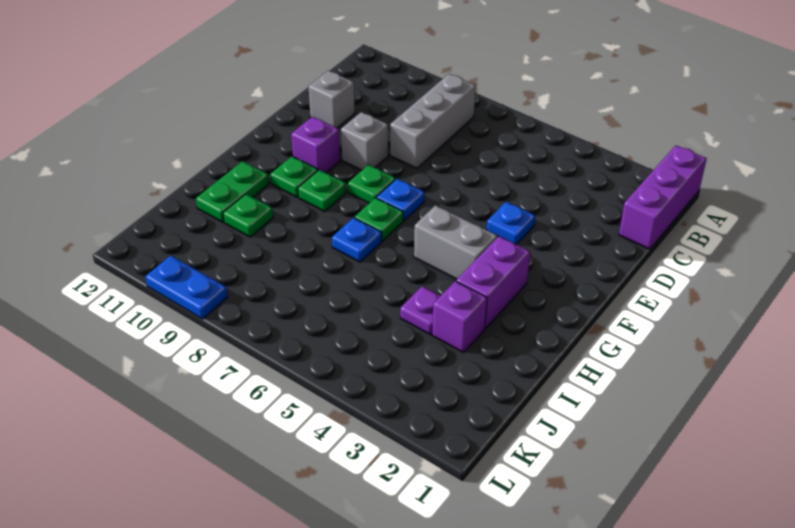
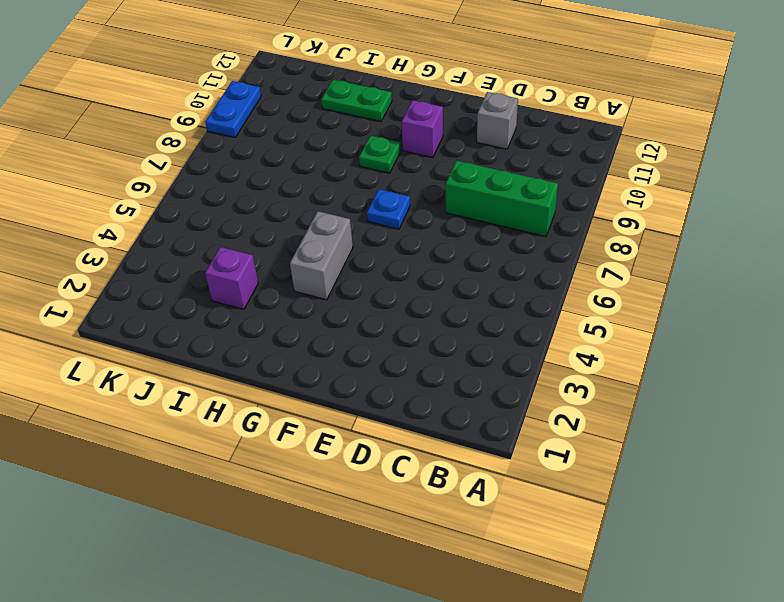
green 1x3 brick [445,160,558,236] -> grey 1x3 brick [390,74,476,168]
none -> purple 1x3 brick [619,146,707,249]
none -> blue 1x1 plate [486,202,535,245]
none -> grey 1x1 brick [341,112,388,170]

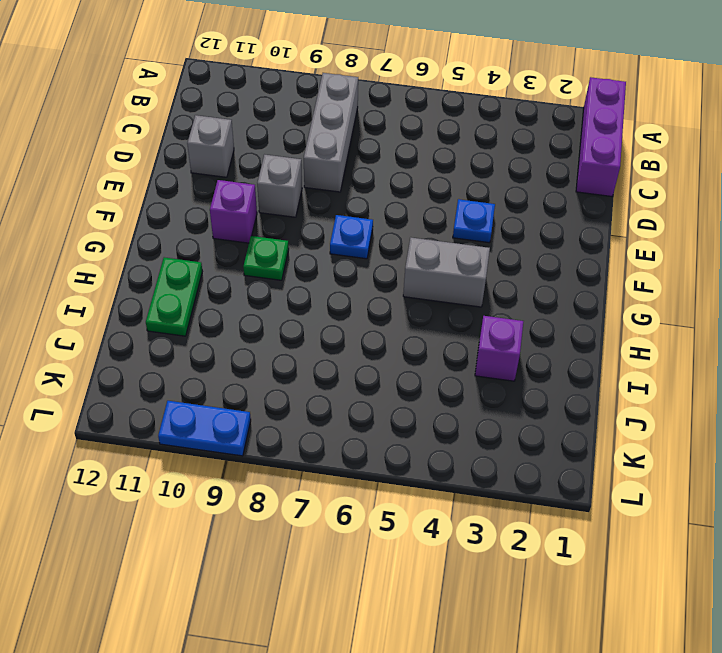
none -> green 1x1 plate [348,165,396,203]
none -> purple 1x2 brick [456,236,530,328]
none -> green 1x1 plate [355,198,403,241]

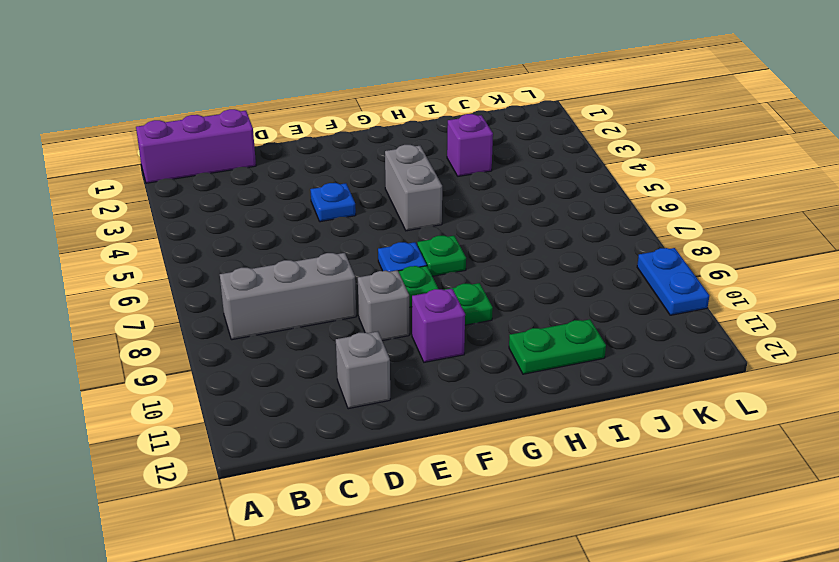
none -> purple 1x2 brick [456,236,530,328]
none -> green 1x1 plate [270,156,318,197]
none -> blue 1x1 plate [332,218,382,262]

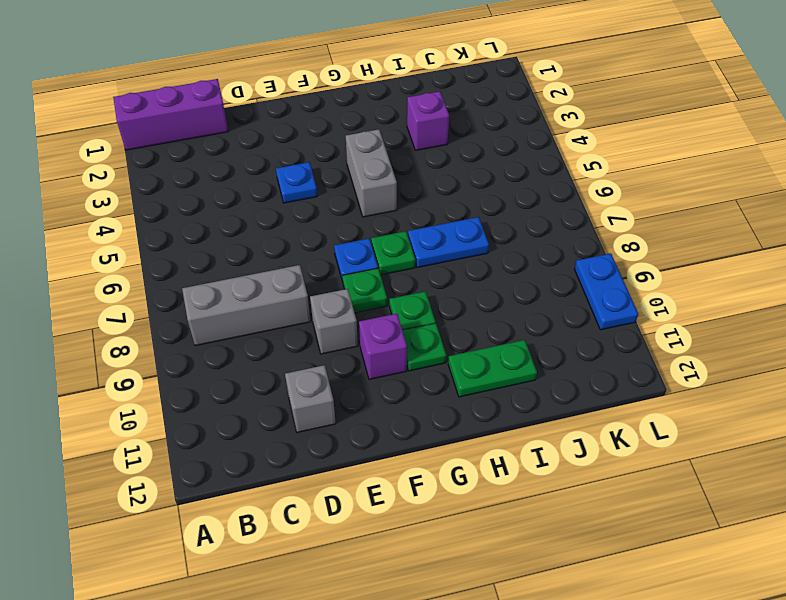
blue 1x2 plate [408,217,489,268] -> blue 1x1 plate [332,218,382,262]
none -> purple 1x2 brick [456,236,530,328]
none -> purple 1x1 plate [400,286,440,335]
none -> green 1x1 plate [223,194,273,237]

